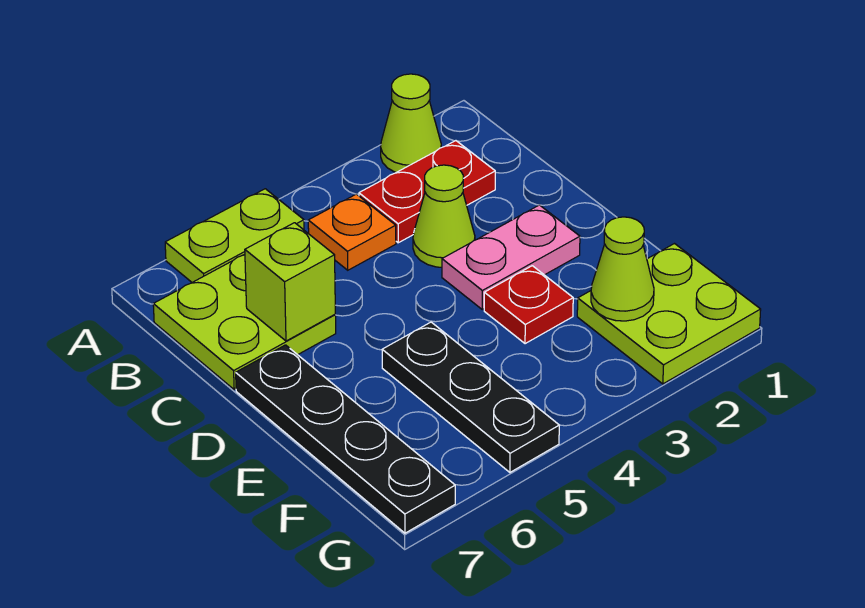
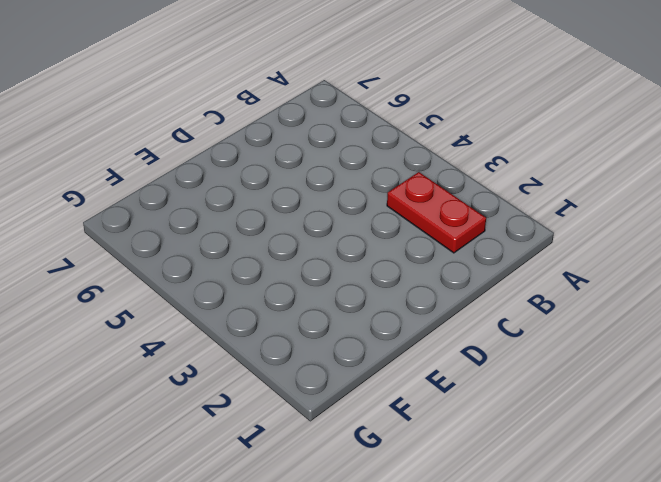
none -> lime 1x1 cone [381,74,441,172]
none -> lime 1x2 plate [165,189,304,282]
none -> orange 1x1 plate [308,194,396,270]

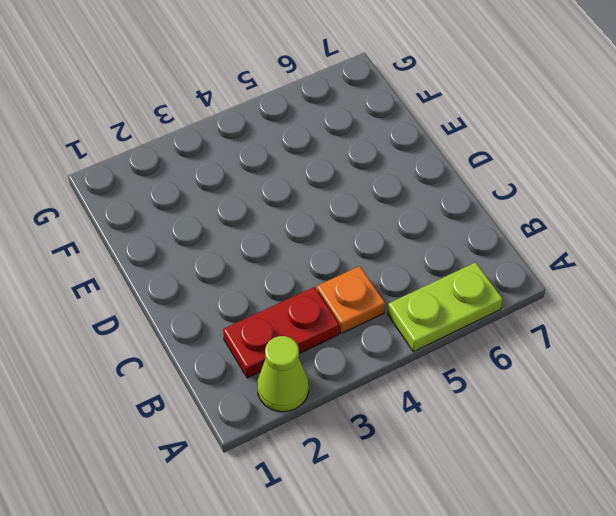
none -> lime 2x2 plate [153,254,336,390]
none -> lime 1x1 cone [413,165,475,267]
none -> pink 1x2 plate [442,205,580,309]

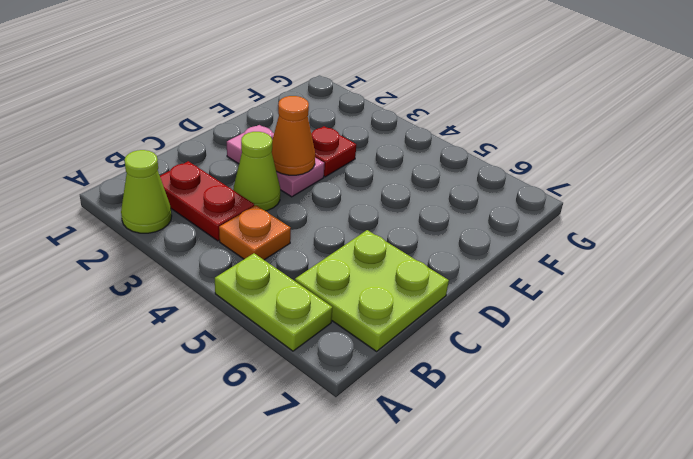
orange 1x1 cone [272,96,315,175] -> none
none -> black 1x4 plate [236,345,455,533]
none -> black 1x3 plate [382,322,559,472]
none -> lime 2x2 plate [577,244,761,384]

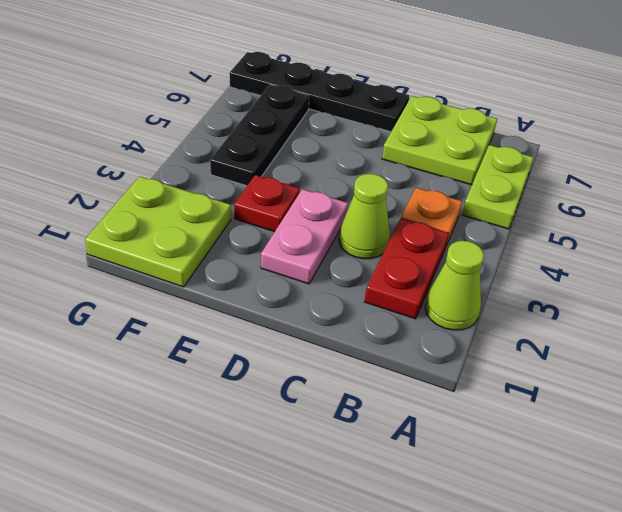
black 1x3 plate [210,85,309,186] -> black 1x3 plate turned to [382,322,559,472]
none -> lime 1x1 brick [245,223,335,341]
none -> lime 1x1 cone [591,217,654,321]

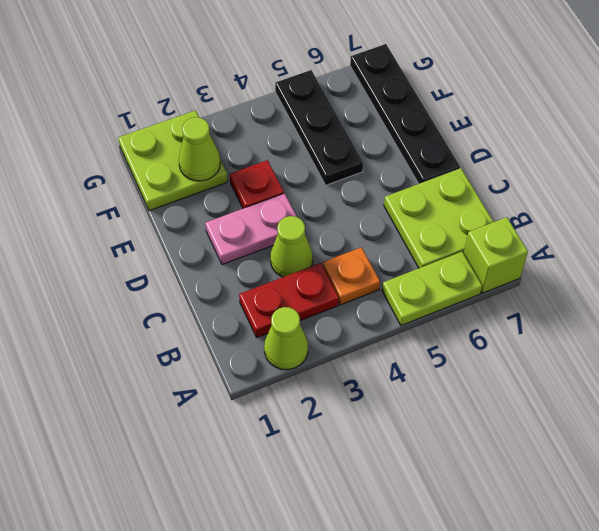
lime 1x1 brick [464,217,528,293] -> lime 1x1 brick moved to [245,223,335,341]

